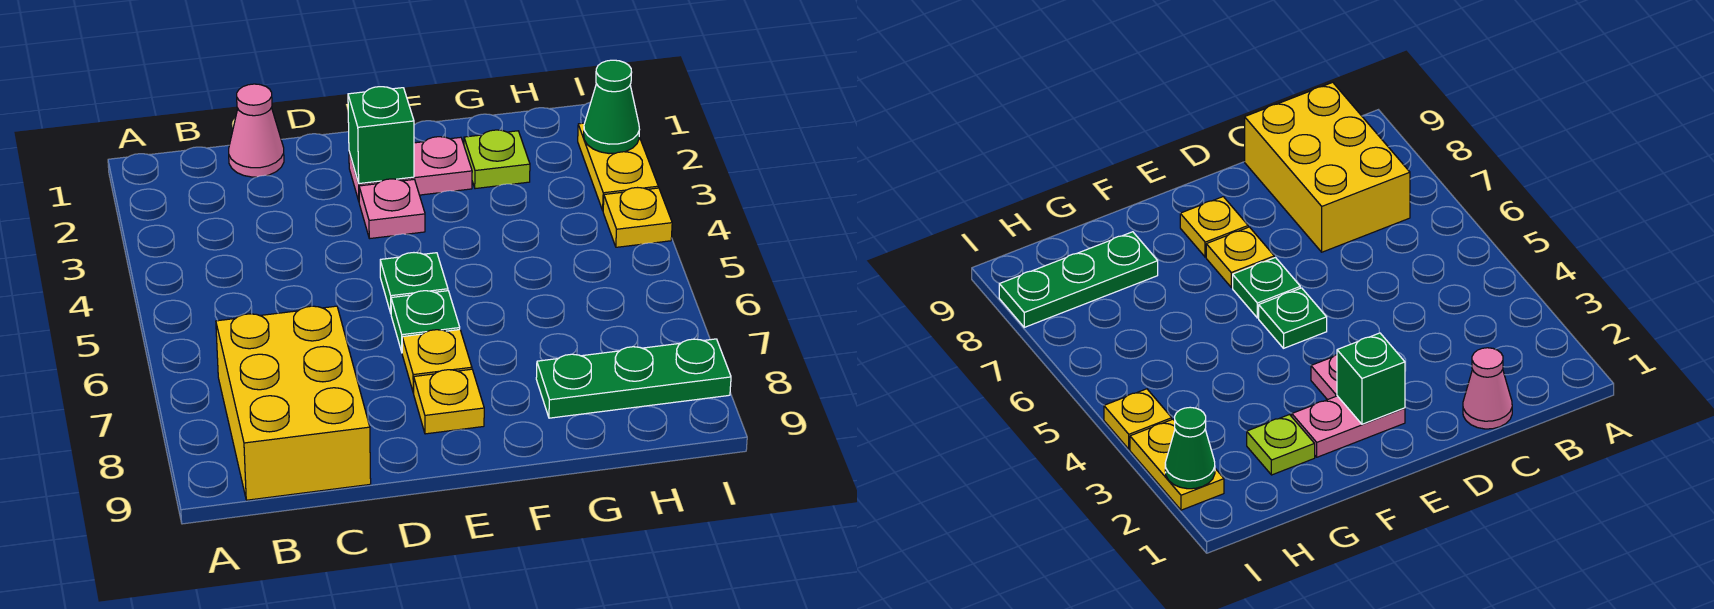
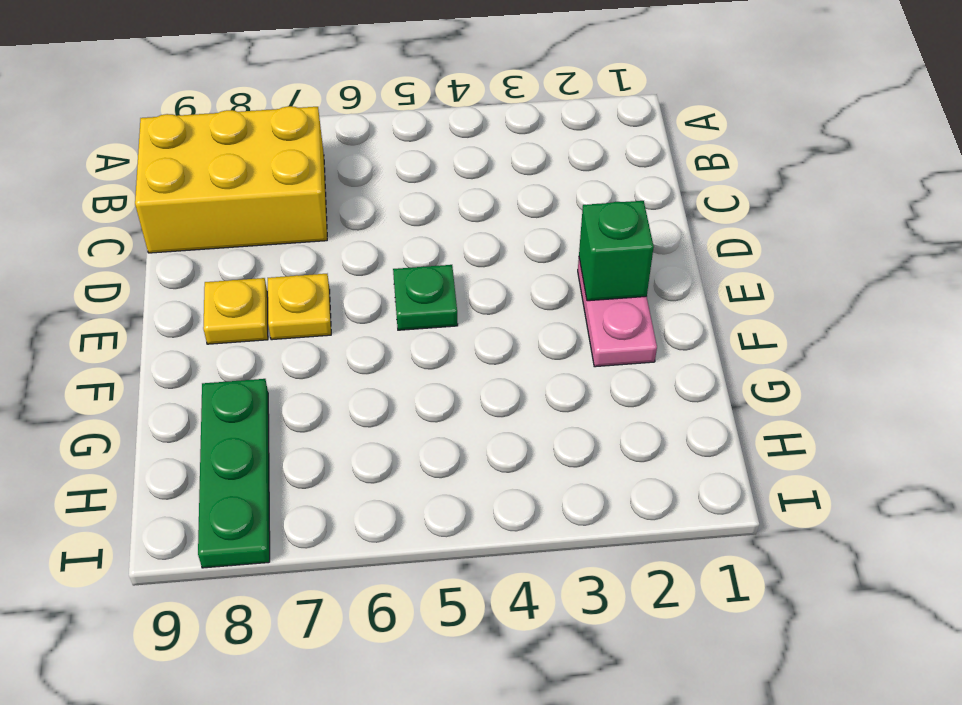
none -> pink 1x1 cone [229,84,284,177]
none -> pink 1x1 plate [359,179,425,239]
none -> green 1x1 plate [391,291,460,352]

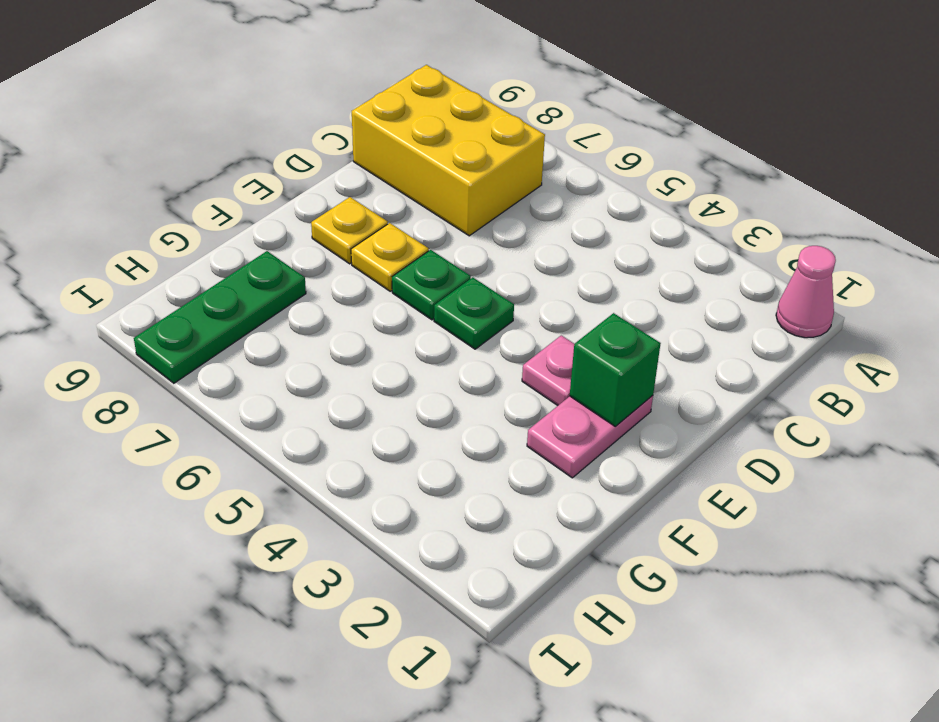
pink 1x1 cone [776,246,836,338] -> pink 1x1 cone moved to [229,84,284,177]
none -> lime 1x1 plate [464,130,530,189]
none -> yellow 1x2 plate [578,123,658,210]
none -> yellow 1x1 plate [603,188,672,247]

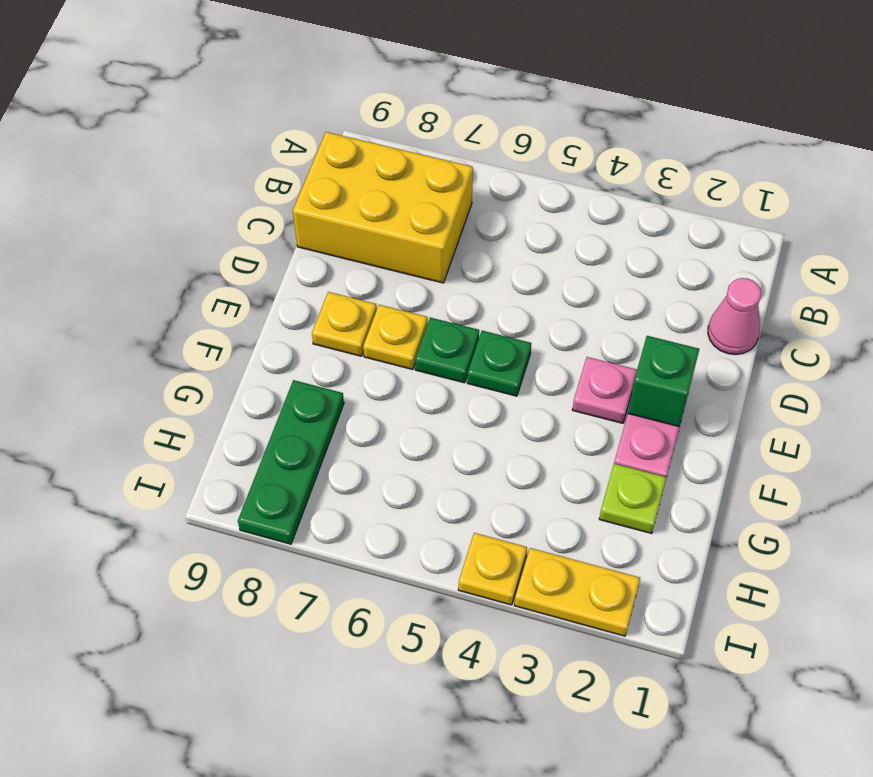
none -> green 1x1 cone [584,60,640,154]

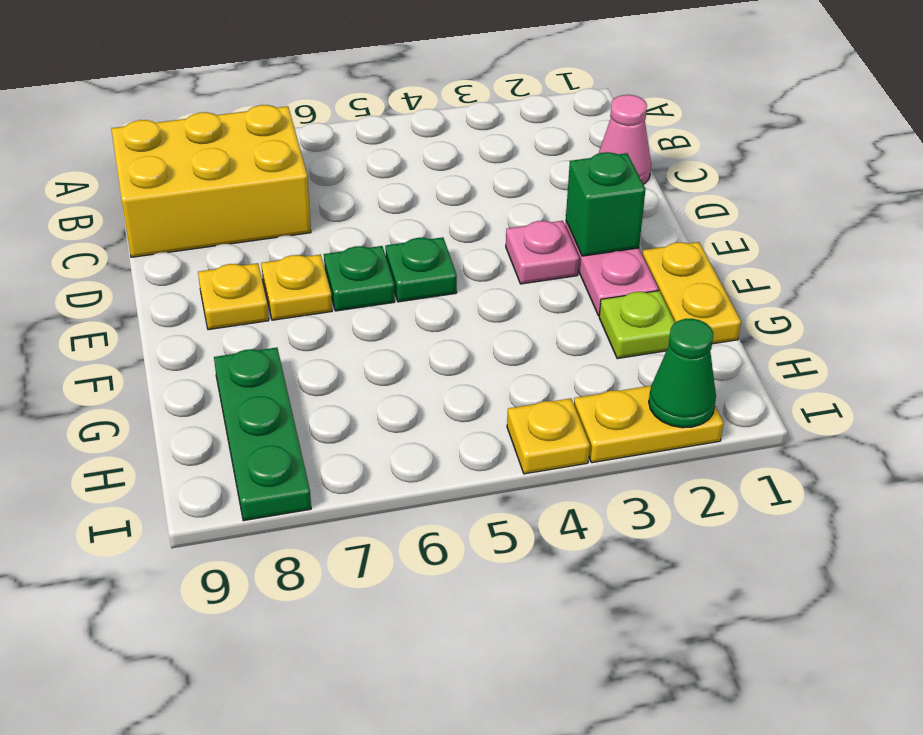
yellow 1x2 plate [642,242,741,344] -> none

